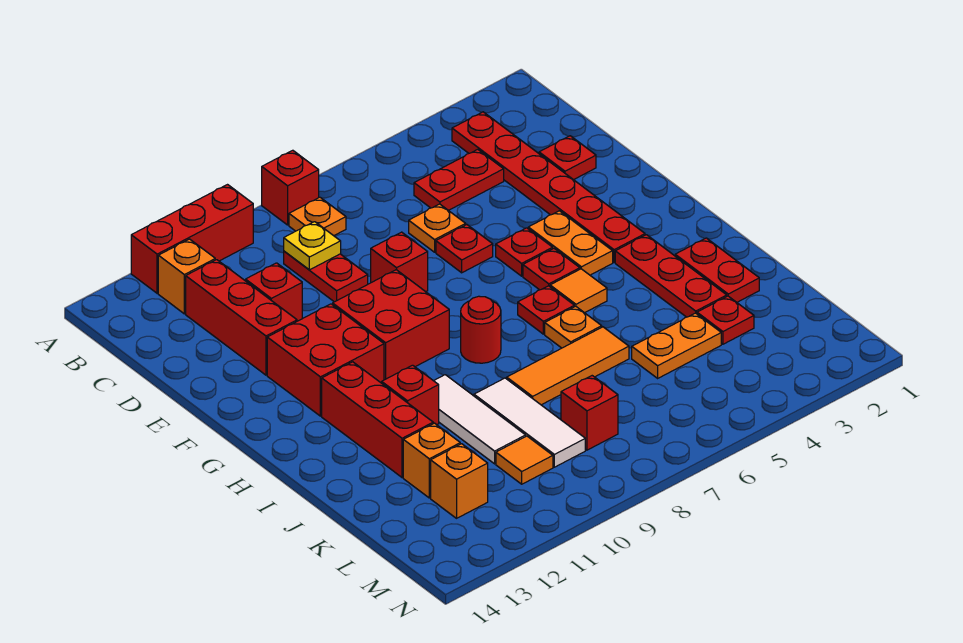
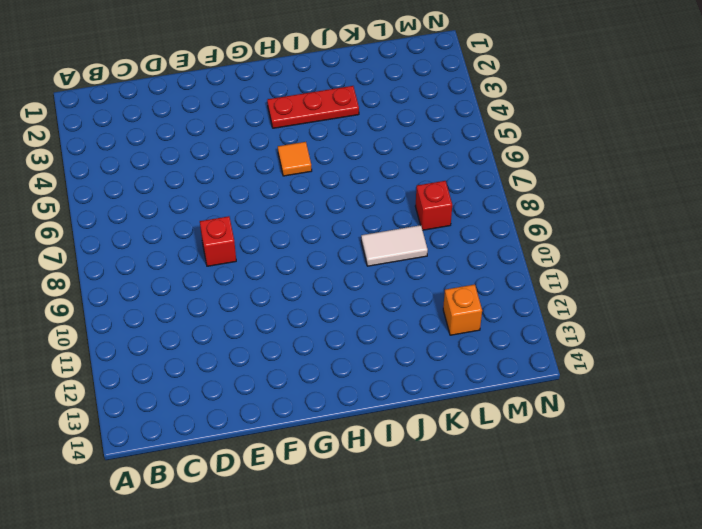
white 1x2 tile [361,225,428,266] -> white 1x3 tile [474,378,585,467]
none -> red 1x1 brick [262,150,319,225]
none -> red 1x3 brick [131,185,253,293]
none -> red 1x6 plate [452,112,645,262]
none -> orange 1x1 plate [289,197,346,236]

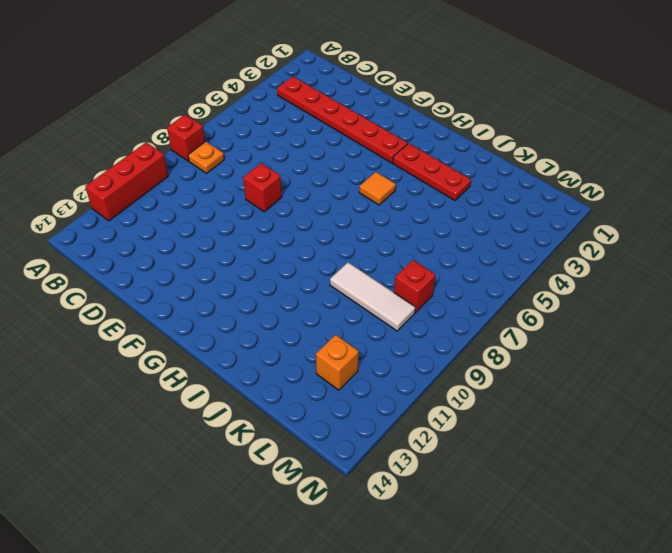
none -> orange 1x1 brick [158,239,215,314]
none -> red 1x2 plate [414,149,504,210]
none -> red 1x2 plate [284,251,368,302]
none -> red 1x3 brick [186,260,297,375]

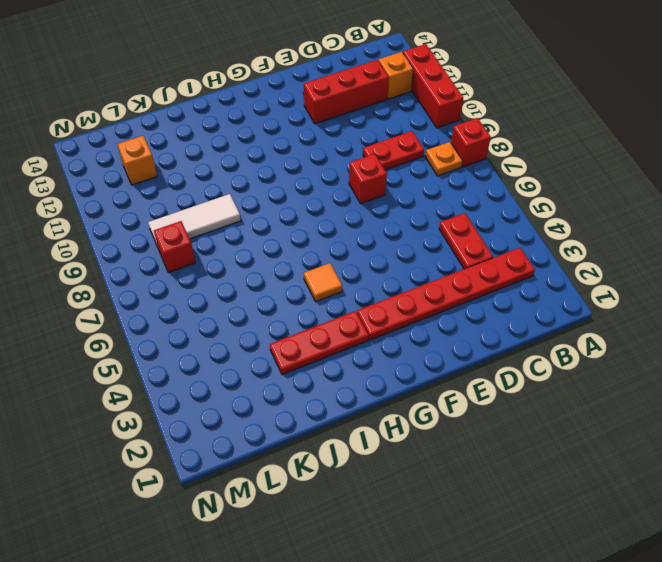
none -> red 1x1 plate [539,136,596,180]
none -> orange 1x1 plate [409,204,466,252]
none -> red 1x1 brick [246,263,302,321]
none -> red 1x1 plate [436,225,493,273]

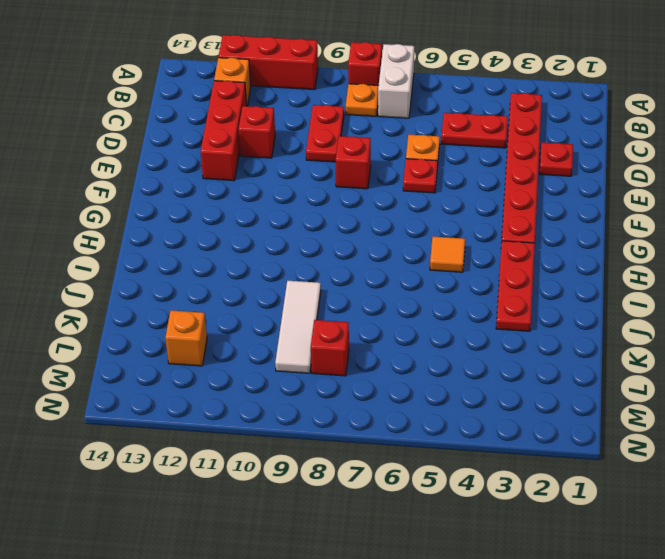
white 1x2 brick [378,44,414,118] -> none
none -> orange 1x2 plate [528,211,613,275]
none -> red 1x1 plate [496,228,553,276]
none -> red 2x2 brick [333,270,449,380]
none -> red 2x2 brick [267,304,384,416]

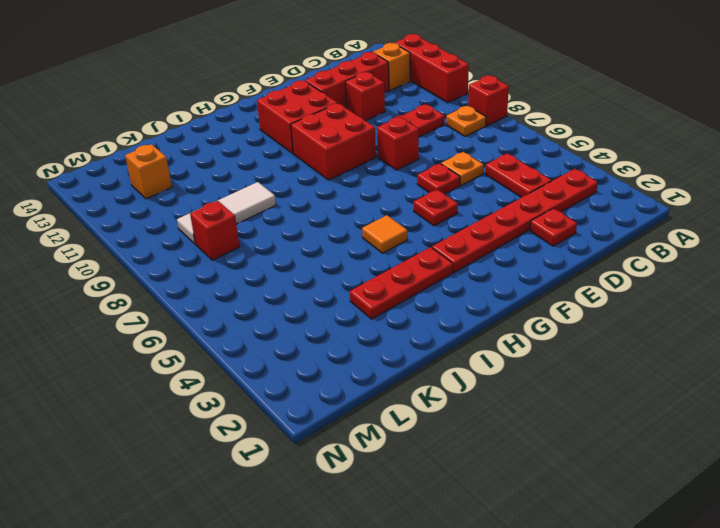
none -> orange 1x2 plate [528,211,613,275]
none -> red 1x1 plate [523,248,580,290]
none -> red 1x1 plate [518,286,574,334]
none -> red 1x1 round brick [461,296,501,363]

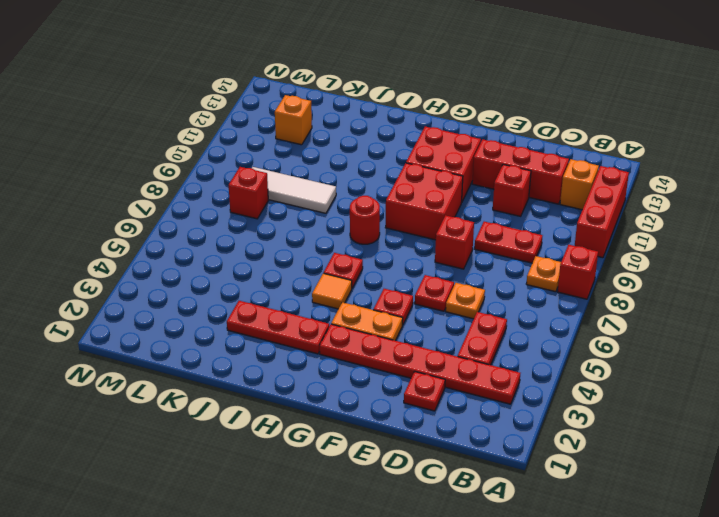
none -> red 1x1 plate [523,248,580,290]
none -> red 1x3 brick [322,362,433,478]
none -> red 1x2 plate [675,238,759,302]
none -> orange 1x1 plate [545,306,602,348]

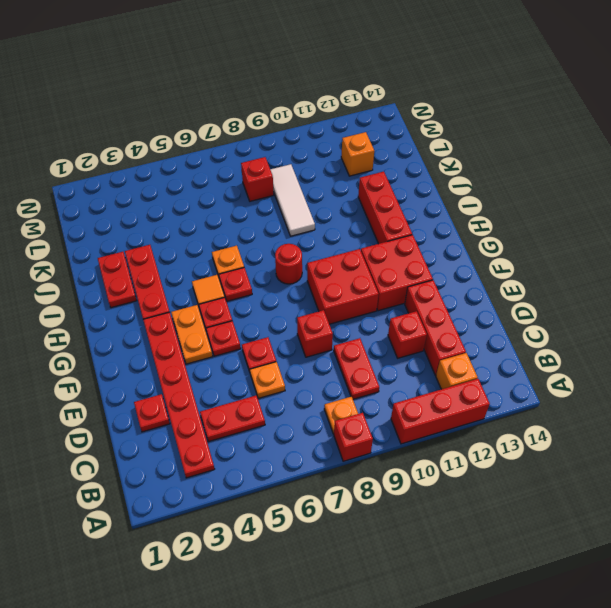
none -> white 1x3 tile [434,375,526,464]
none -> red 1x1 brick [382,365,439,425]
none -> orange 1x3 tile [507,327,629,405]
none -> red 1x1 plate [697,296,754,344]

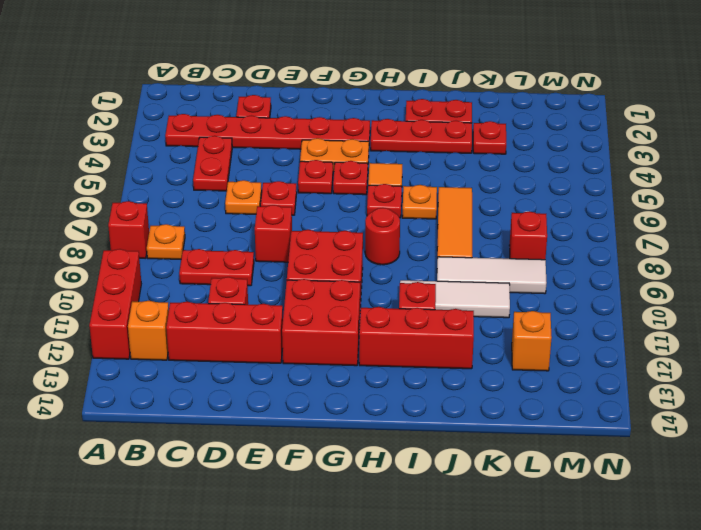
none -> orange 1x2 plate [632,313,721,378]
none -> orange 1x1 brick [403,423,460,498]
none -> orange 1x1 tile [496,436,553,484]
none -> yellow 1x1 plate [284,222,341,270]

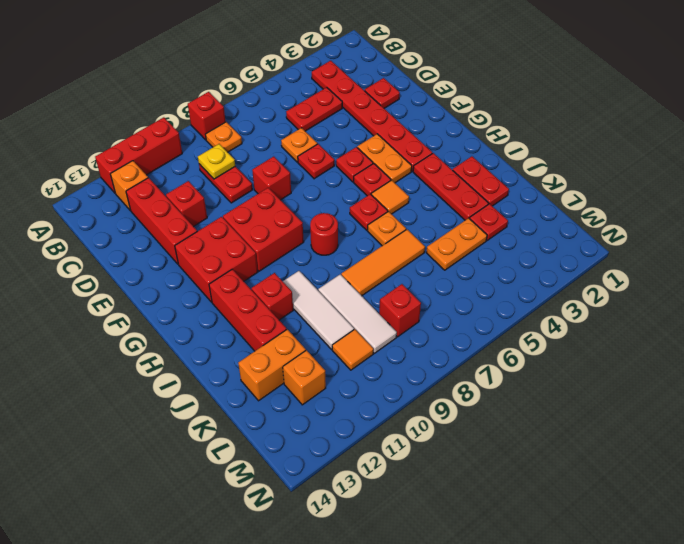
orange 1x2 brick [238,329,306,401] -> orange 1x1 brick [403,423,460,498]

